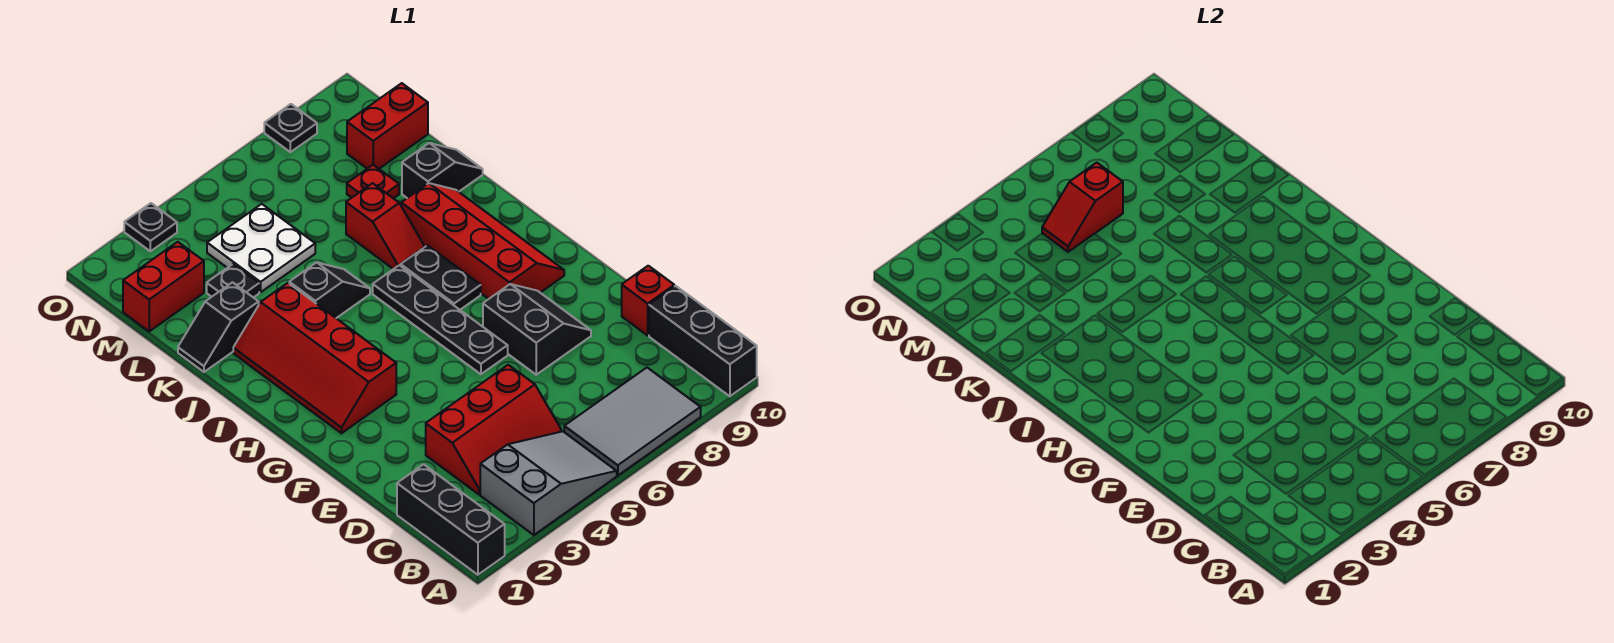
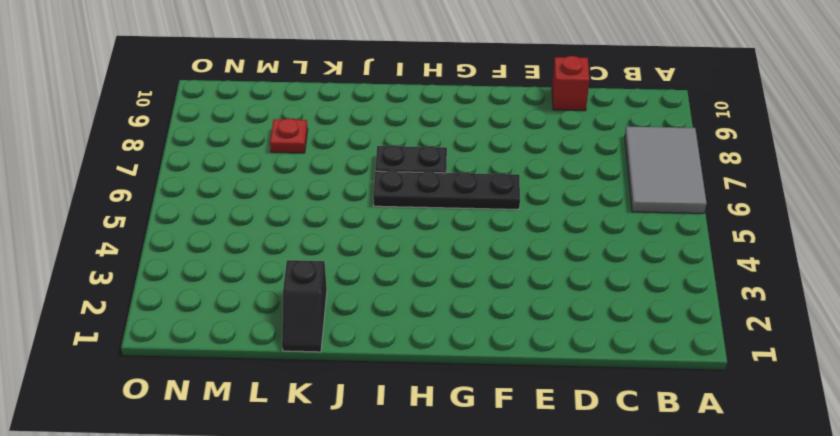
none -> black 1x3 brick [397,464,505,575]
none -> grey 2x3 slope [480,431,617,535]
none -> black 1x3 brick [649,286,757,396]

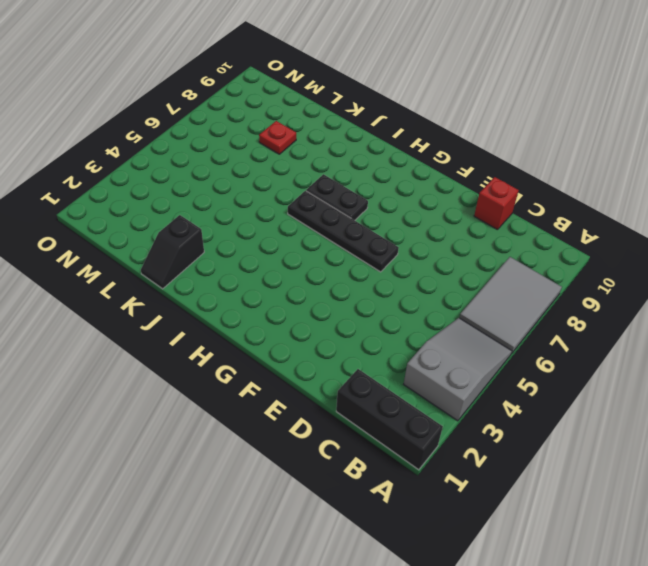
none -> black 1x3 brick [649,286,757,396]
none -> red 2x3 slope [426,365,562,494]
none -> black 2x2 slope [483,284,591,375]

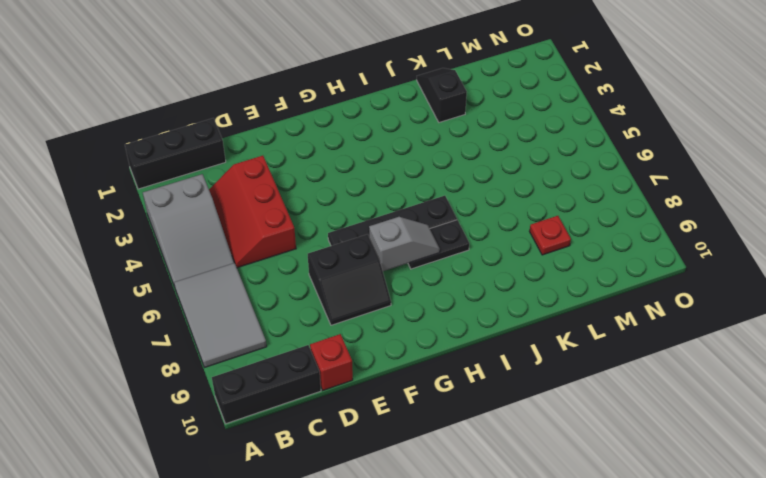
grey 1x2 slope [369,217,440,271] -> none
none -> red 2x4 slope [233,283,396,433]
none -> red 2x4 slope [401,183,564,299]
none -> black 1x2 slope [289,262,370,318]

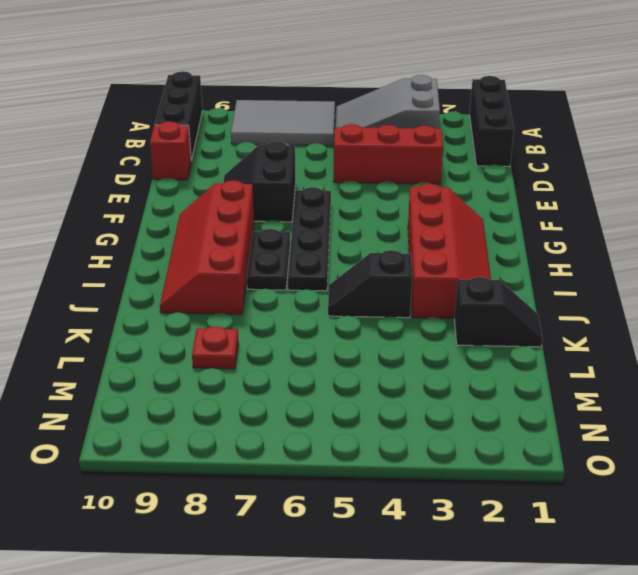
none -> red 1x2 slope [346,183,425,269]
none -> black 1x2 slope [402,143,483,198]
none -> black 1x1 plate [207,264,259,298]

